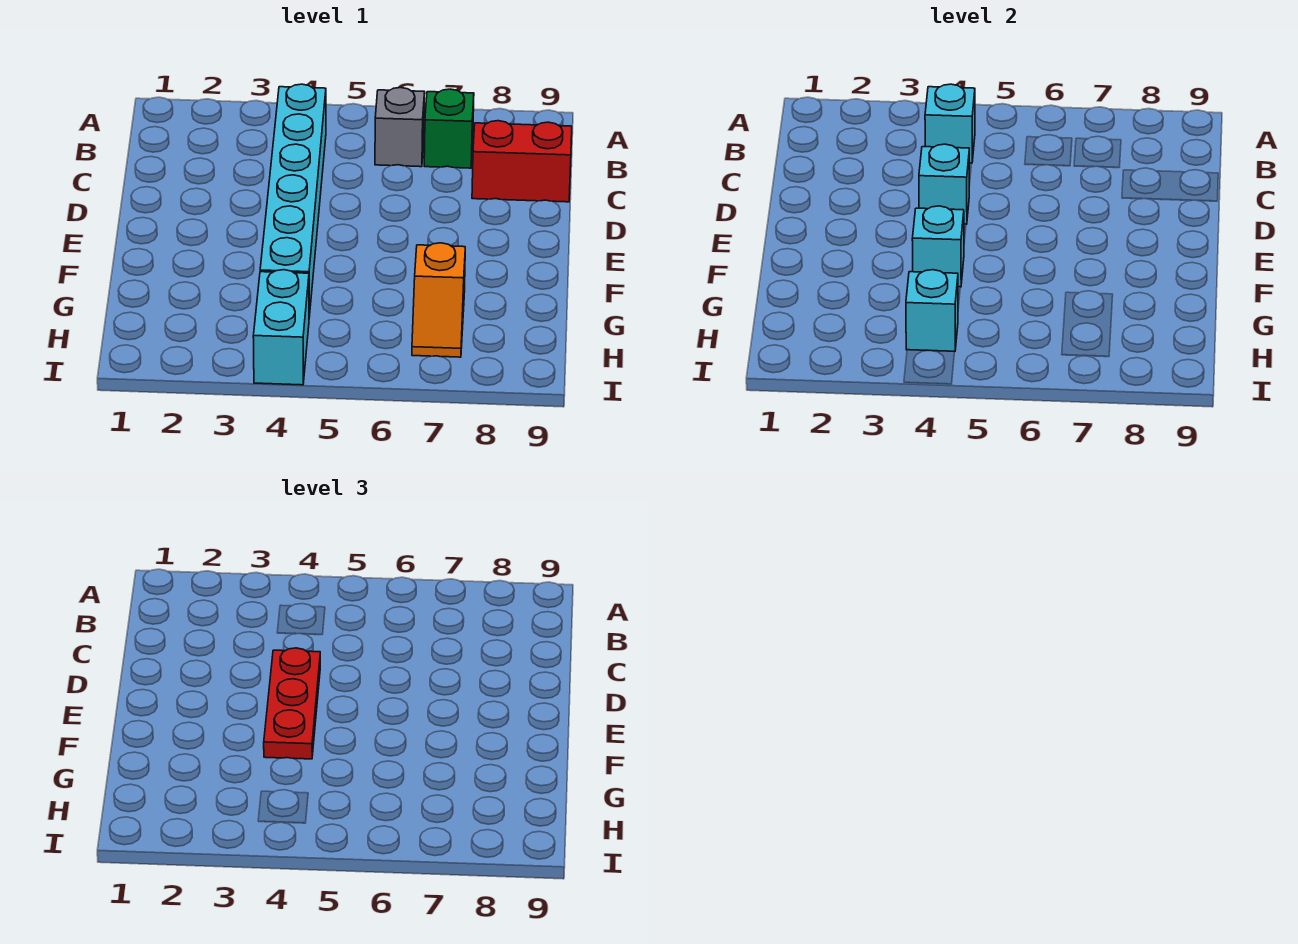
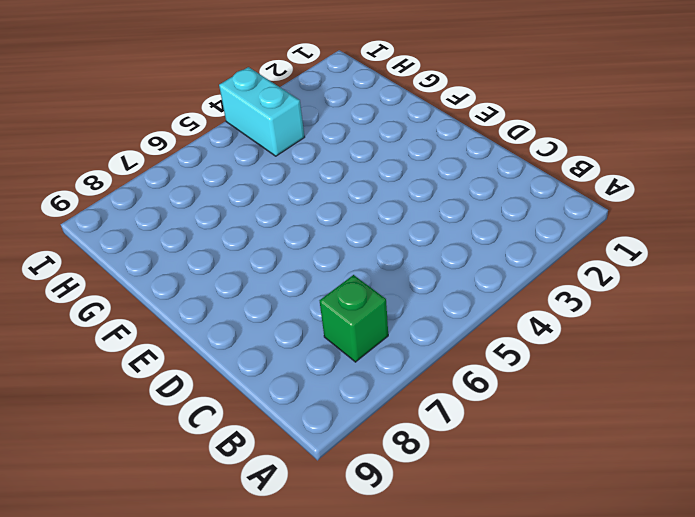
none -> cyan 1x6 brick [260,84,326,317]
none -> grey 1x1 brick [375,88,425,167]

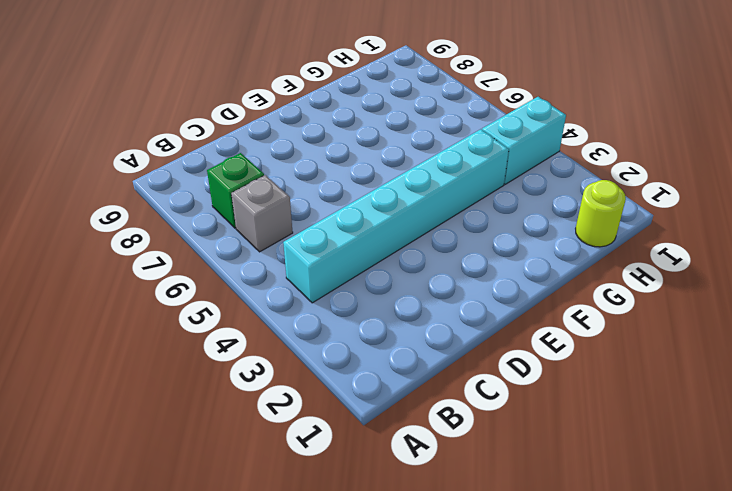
lime 1x1 round brick [576,180,626,247] -> none
none -> red 1x2 brick [472,121,572,202]
none -> orange 1x2 slope [412,243,465,357]

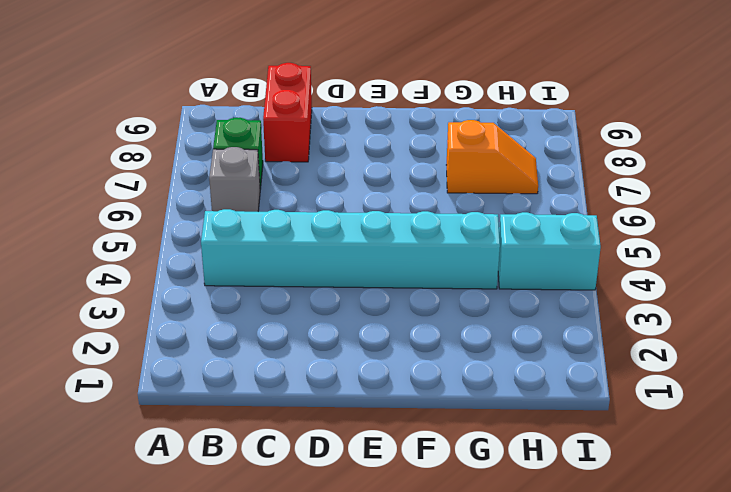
none -> cyan 1x1 brick [925,84,975,163]
none -> cyan 1x1 brick [919,144,969,224]

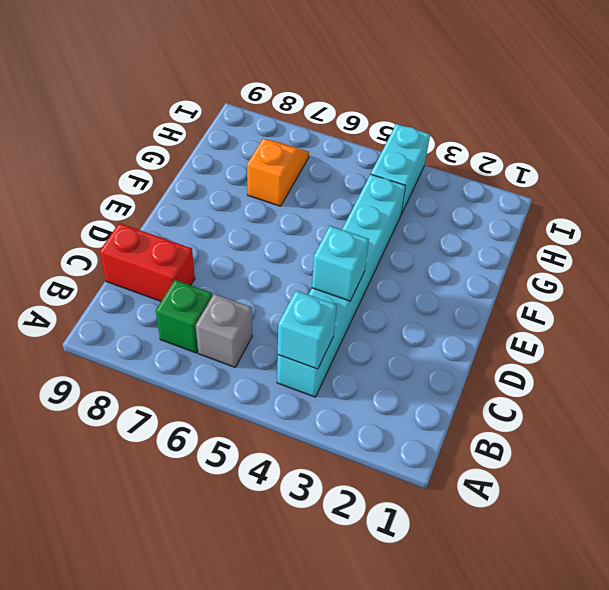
none -> cyan 1x1 brick [912,206,964,287]
none -> cyan 1x1 brick [906,270,958,352]

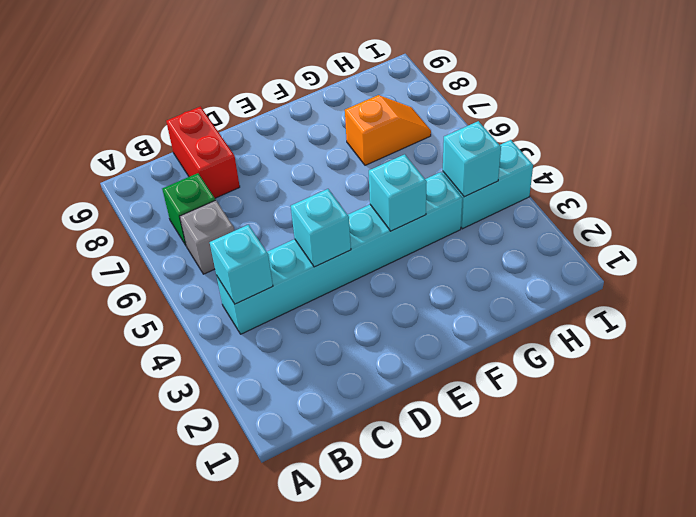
none -> red 1x3 plate [264,648,320,759]

